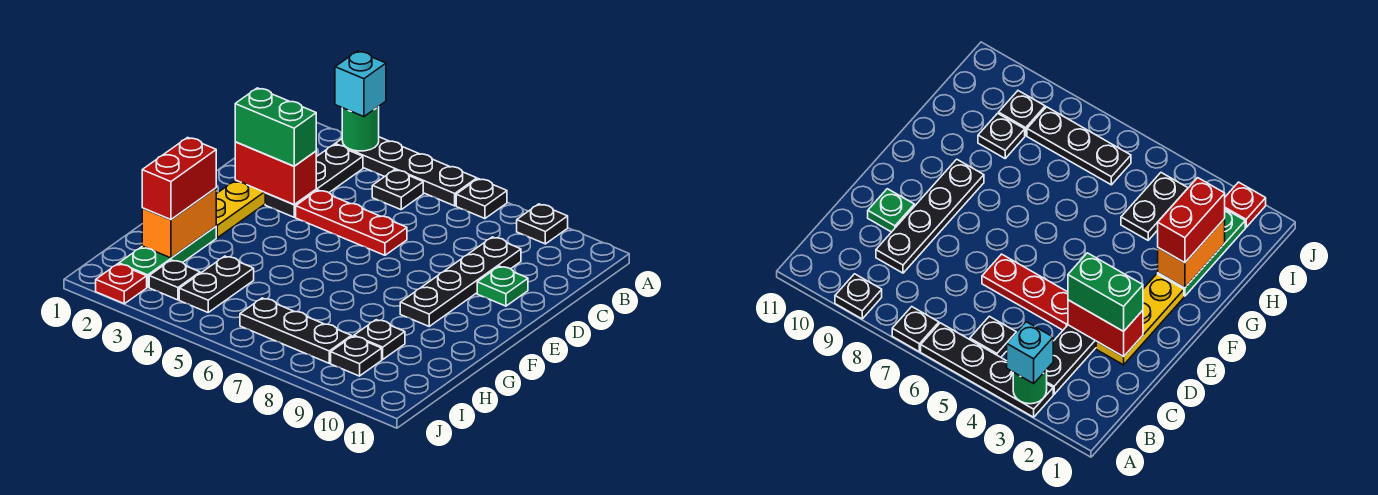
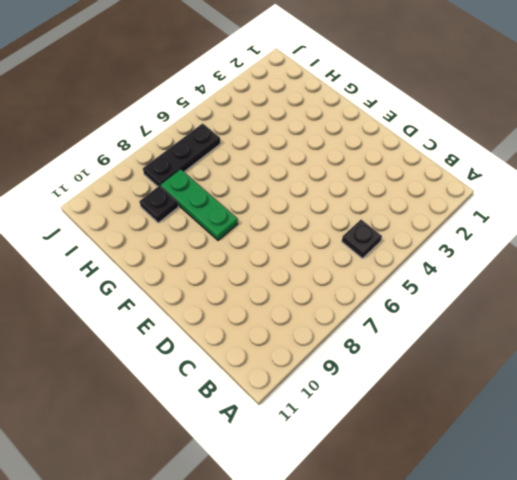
green 1x3 plate [161,169,238,240] -> green 1x3 plate moved to [119,226,216,287]
none -> black 1x4 plate [335,137,477,206]
none -> black 1x1 plate [456,179,507,219]
none -> black 1x1 plate [517,204,568,244]

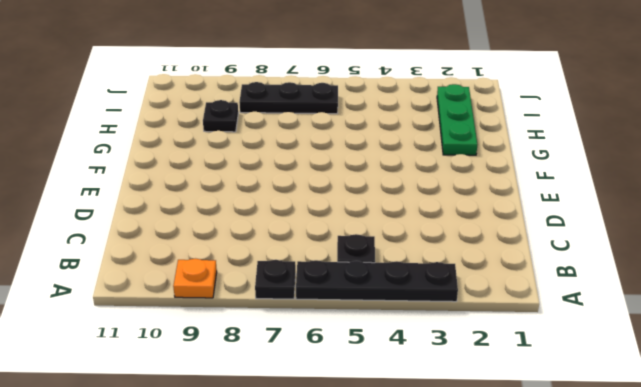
orange 1x1 plate [173,259,217,298] -> black 1x1 plate [517,204,568,244]
none -> black 1x3 plate [265,144,363,217]
none -> black 1x4 plate [400,237,521,326]
none -> yellow 1x3 plate [216,180,265,238]

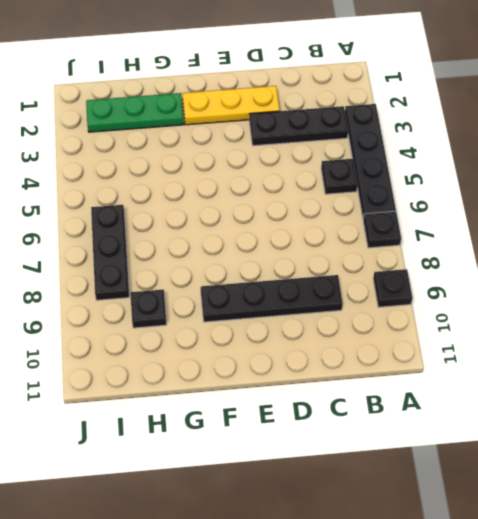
none -> red 1x3 plate [296,190,407,255]
none -> green 1x1 plate [477,266,528,306]
none -> black 1x2 plate [179,256,254,312]

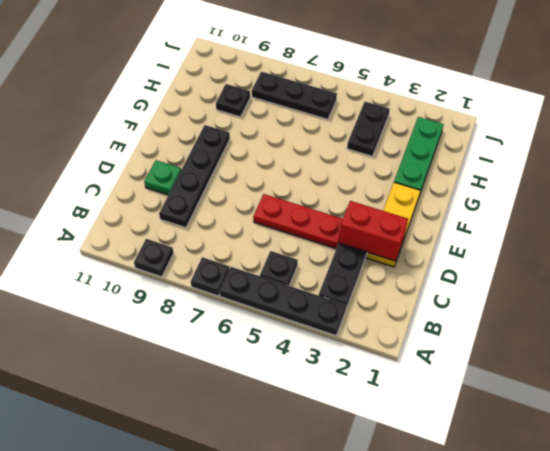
none -> black 1x1 plate [149,260,200,300]
none -> black 1x1 plate [331,336,382,376]
none -> red 1x1 plate [96,264,147,304]

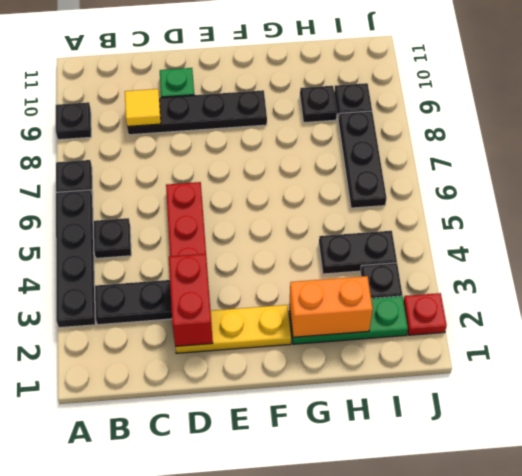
yellow 1x1 tile [125,89,161,126] -> none
none -> green 1x1 round brick [342,107,379,151]
none -> cyan 1x1 brick [335,51,386,117]
none -> green 1x2 brick [235,88,316,166]

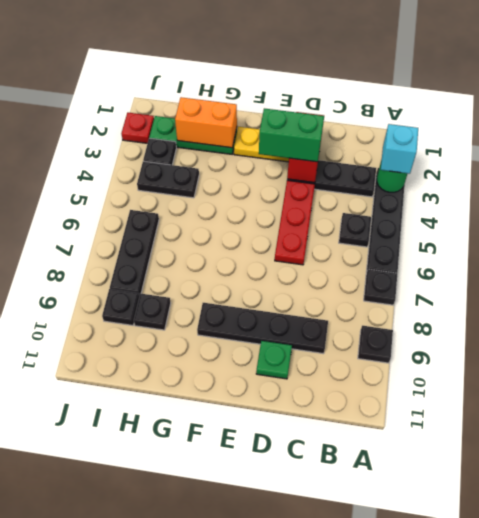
green 1x2 brick [259,108,324,162] -> green 1x2 brick turned to [235,88,316,166]
none -> red 1x2 brick [142,138,216,220]

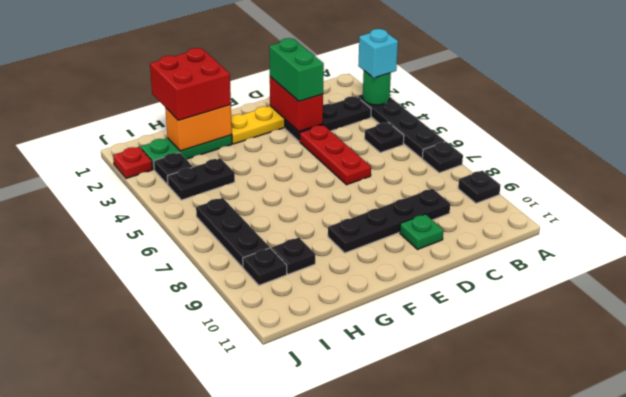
red 2x2 brick [150,48,231,120] -> red 1x2 brick [142,138,216,220]

